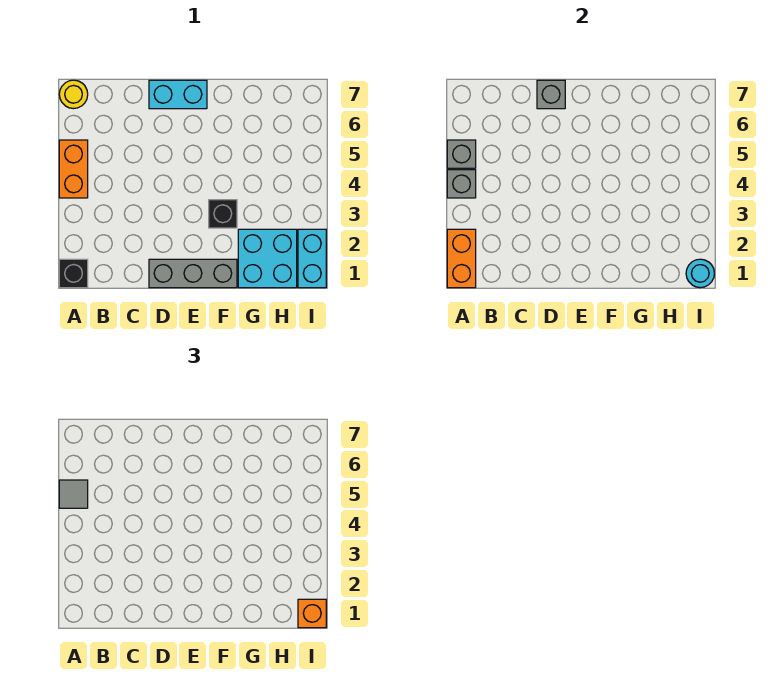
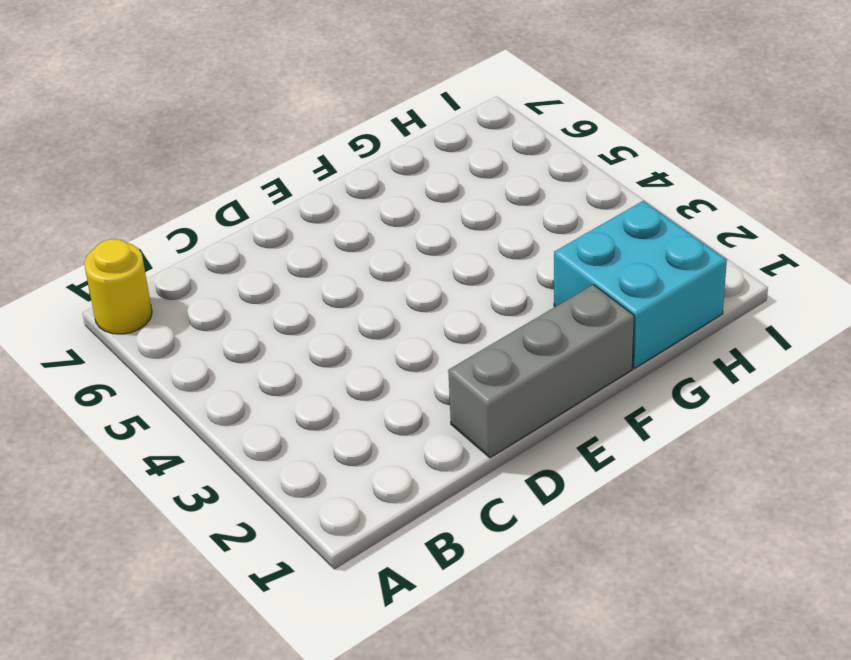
none -> black 1x1 brick [59,259,88,288]
none -> orange 1x2 brick [59,140,88,198]
none -> cyan 1x2 brick [149,80,207,109]

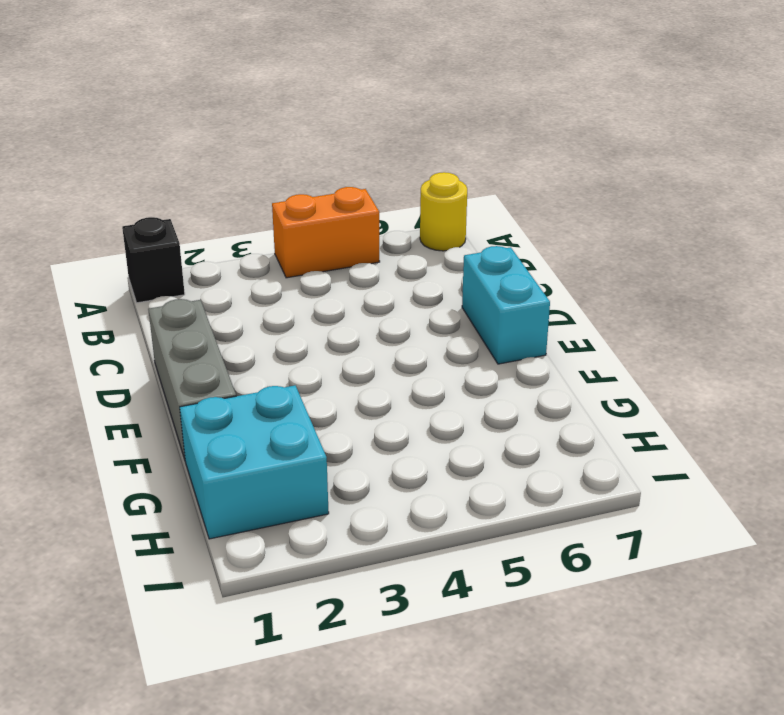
none -> black 1x1 brick [209,200,237,228]
none -> cyan 1x2 brick [298,229,326,288]
none -> orange 1x2 brick [447,229,476,288]

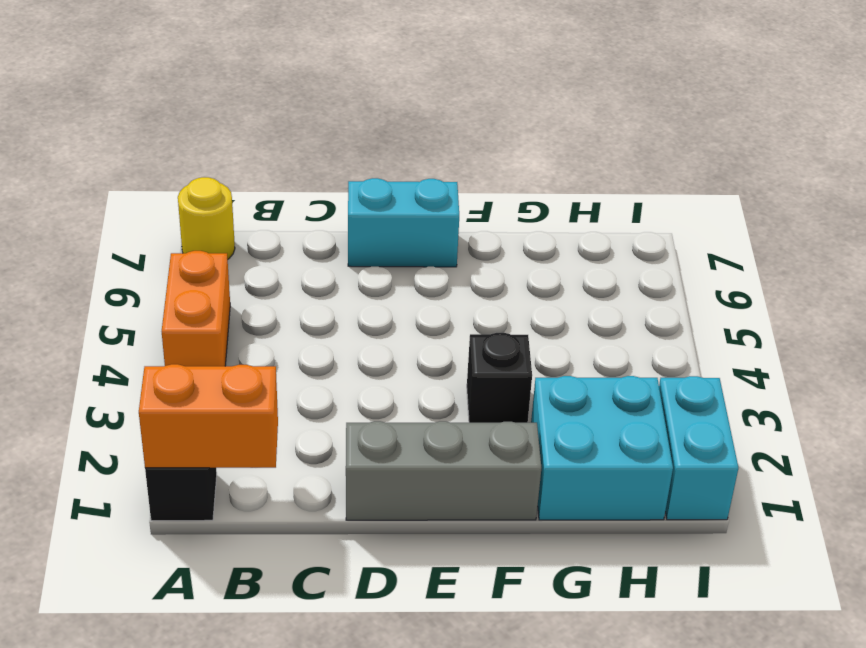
orange 1x2 brick [139,364,278,468] -> orange 1x2 brick turned to [447,229,476,288]
none -> grey 1x1 brick [447,170,476,198]
none -> grey 1x1 brick [447,140,476,168]
none -> grey 1x1 brick [537,80,565,109]

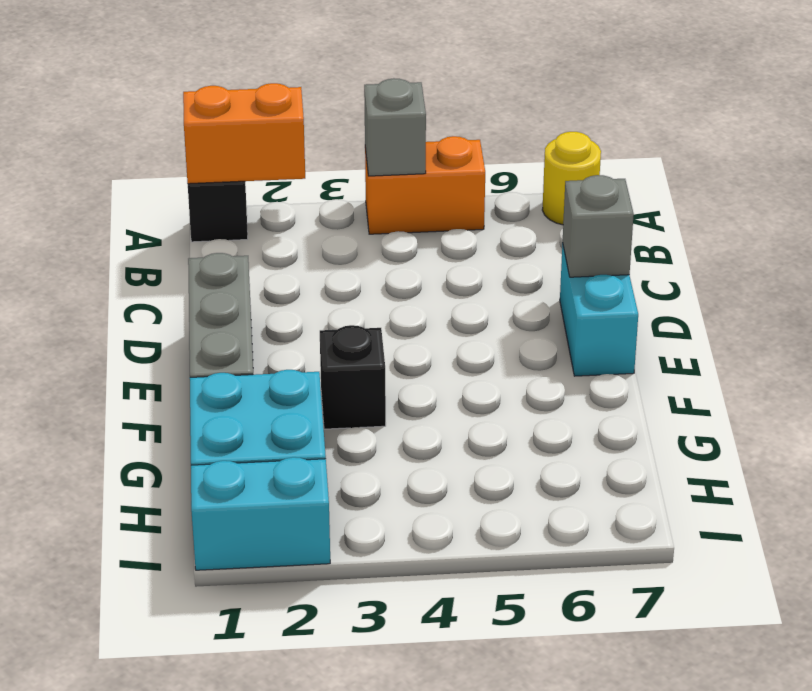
none -> grey 1x1 brick [447,140,476,168]
none -> cyan 1x1 round brick [686,259,714,288]
none -> grey 1x1 tile [59,480,88,508]

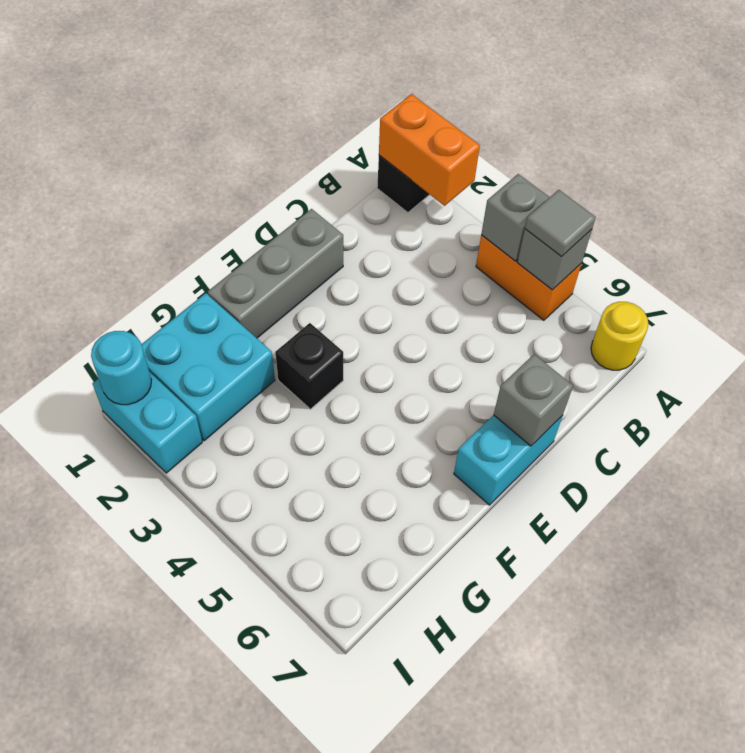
none -> orange 1x1 brick [298,599,326,628]

